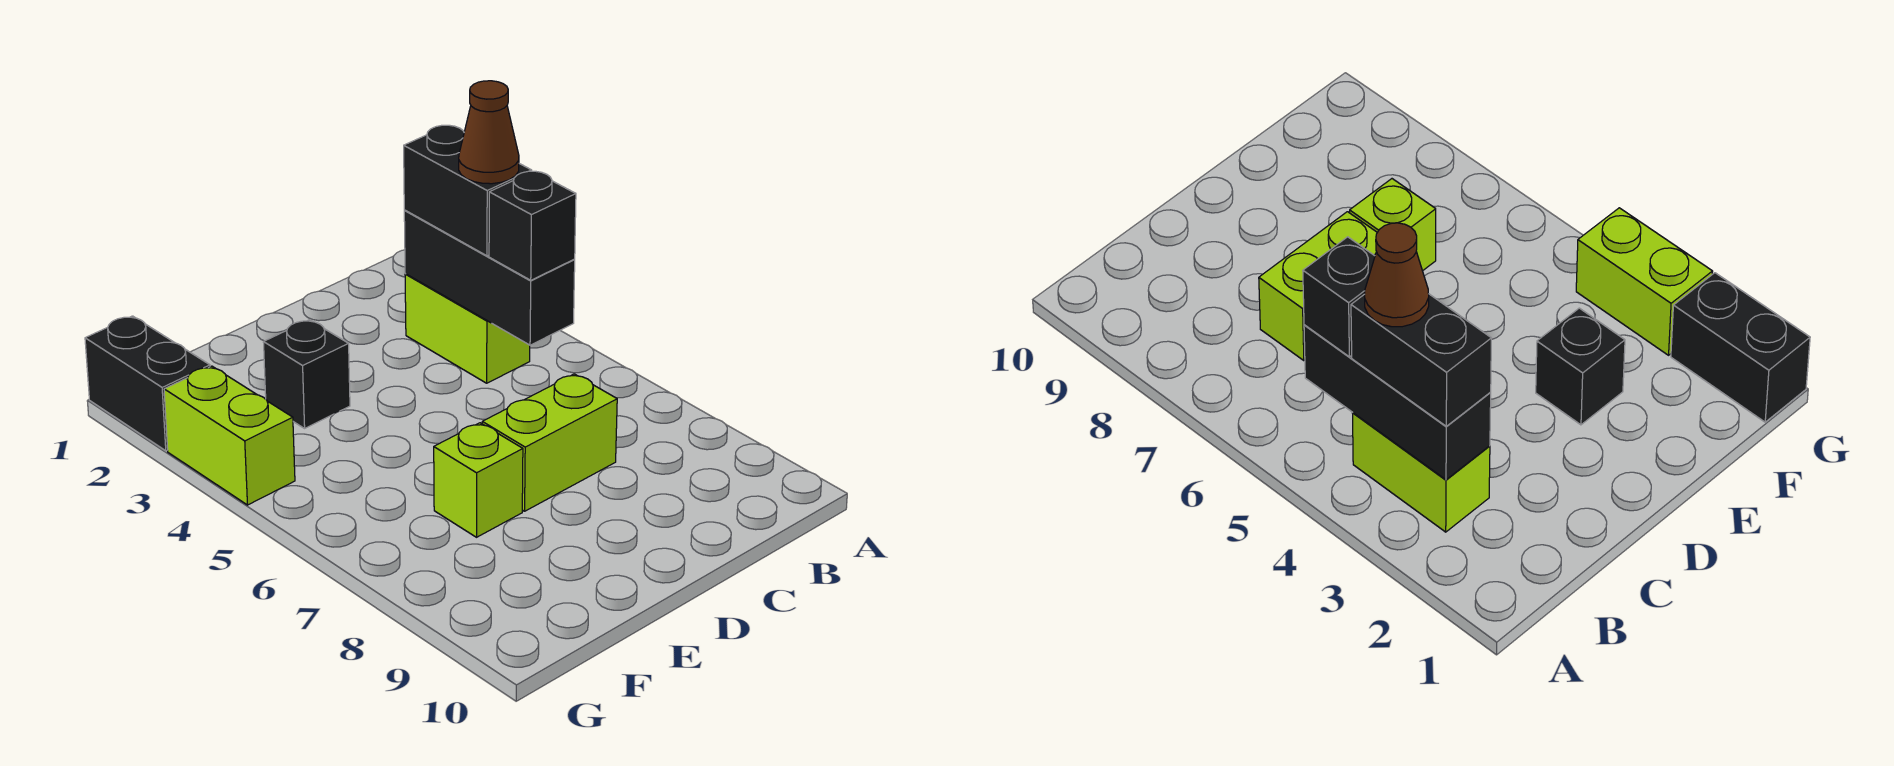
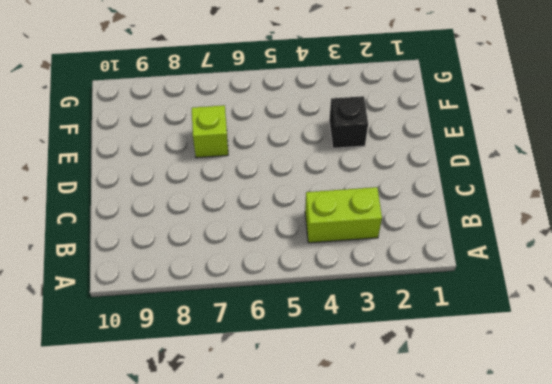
none -> lime 1x2 brick [482,374,617,511]
none -> black 1x2 brick [85,316,210,451]

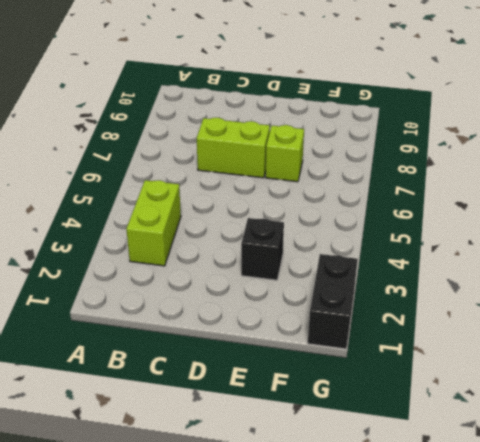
none -> lime 1x2 brick [164,366,295,505]
none -> black 1x3 brick [404,210,575,345]

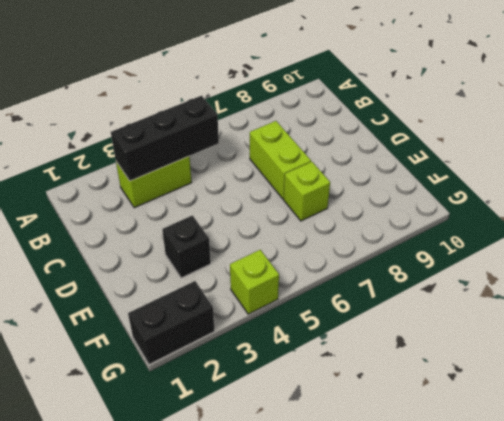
lime 1x1 brick [230,250,279,314] -> lime 1x2 brick [164,366,295,505]
none -> black 1x2 brick [404,125,532,256]
none -> black 1x1 brick [489,171,576,280]

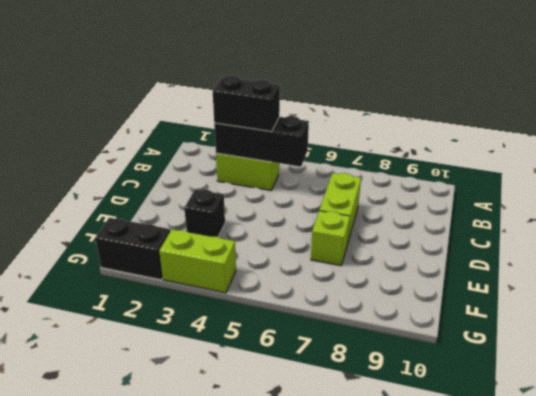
none -> black 1x1 brick [489,171,576,280]
none -> brown 1x1 cone [459,81,519,184]

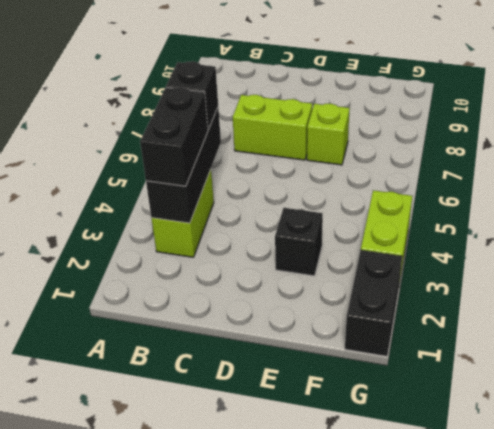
none -> brown 1x1 cone [459,81,519,184]

